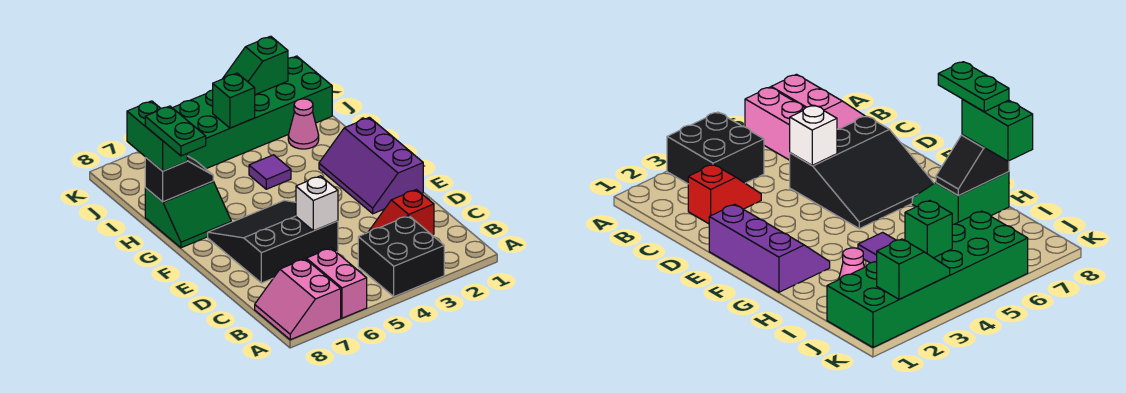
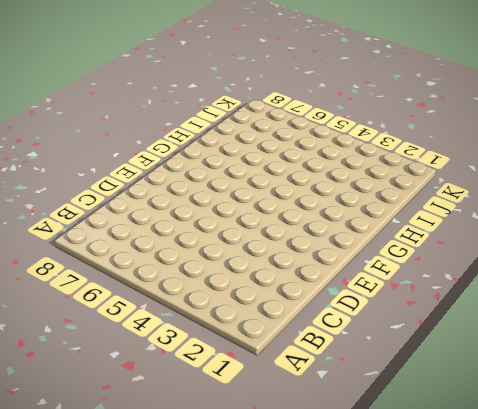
none -> black 2x2 brick [358,216,444,297]
none -> pink 1x2 brick [306,248,367,318]
none -> pink 2x2 slope [255,259,341,340]

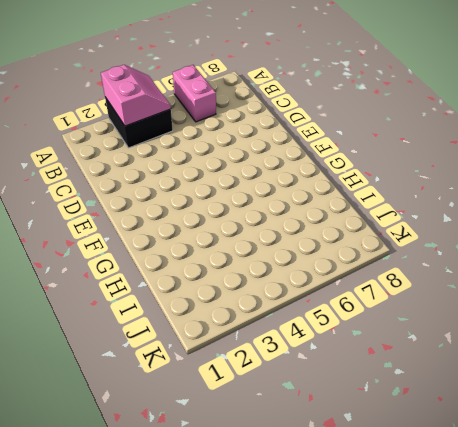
pink 2x2 slope [101,65,171,126] -> pink 2x2 slope moved to [255,259,341,340]
none -> red 1x2 slope [369,190,434,235]
none -> black 3x3 slope [208,201,338,283]
none -> purple 2x3 slope [319,117,423,214]

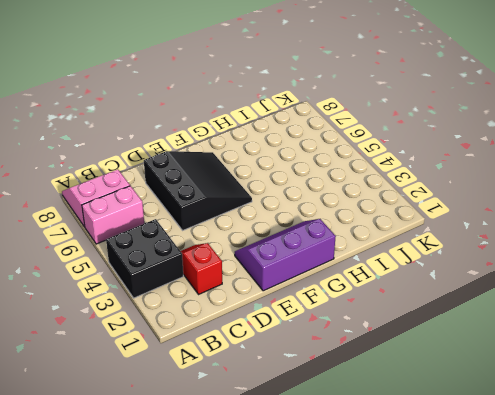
none -> green 2x2 slope [145,181,231,248]
none -> purple 1x1 tile [249,155,291,189]
none -> pink 1x1 cone [288,99,319,149]

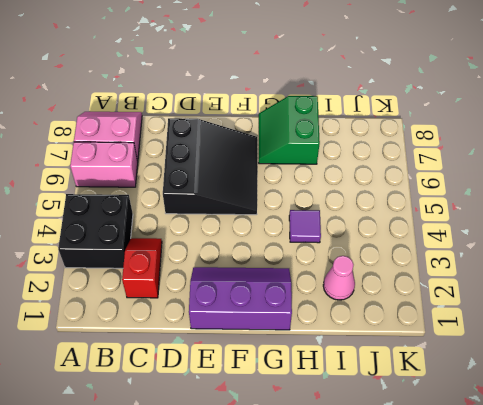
none -> green 2x6 brick [173,56,332,169]
none -> white 1x1 brick [296,176,338,231]
none -> black 1x2 slope [145,156,213,202]

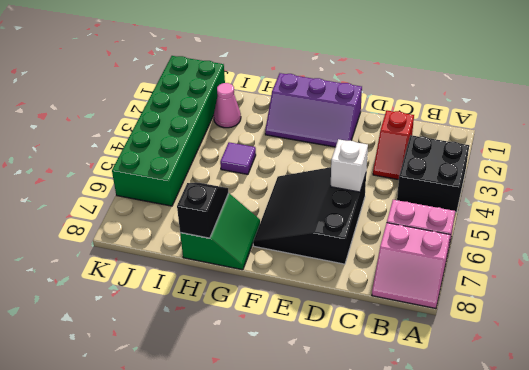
none -> green 1x1 brick [213,73,255,128]
none -> green 1x2 slope [223,36,288,95]
none -> green 1x2 brick [127,101,187,171]

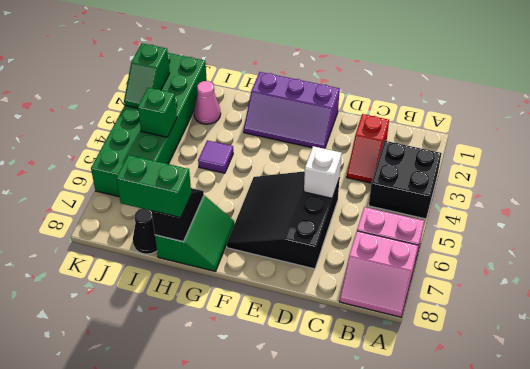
black 1x1 cone [133,209,157,254] -> none
none -> green 1x2 plate [145,106,206,156]

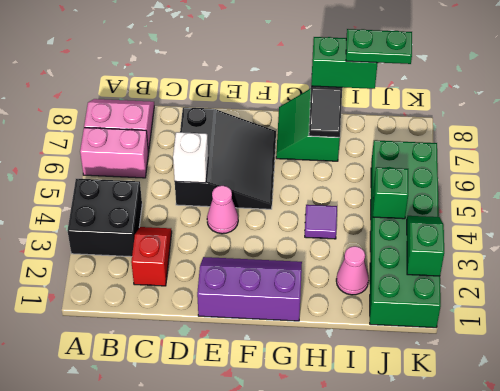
pink 1x1 cone [207,186,238,234] -> none
green 1x2 plate [346,29,412,64] -> green 1x2 plate moved to [145,106,206,156]

